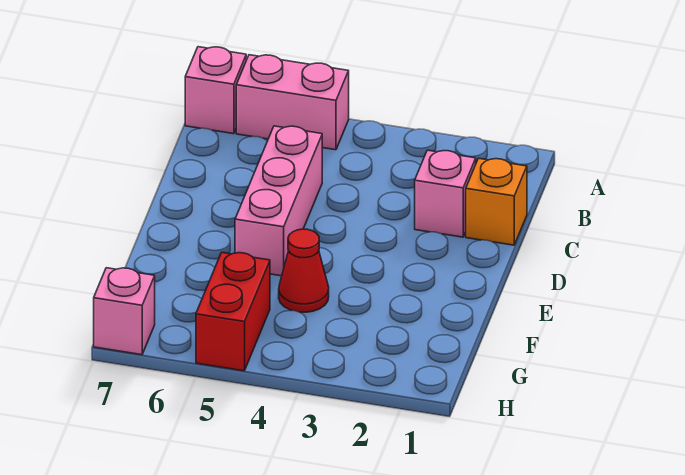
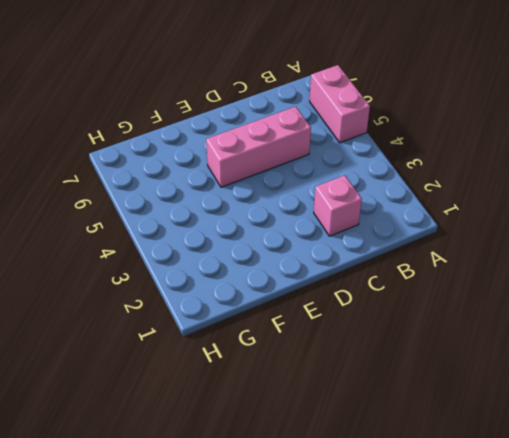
none -> pink 1x1 brick [185,47,246,134]
none -> orange 1x1 brick [466,158,527,245]

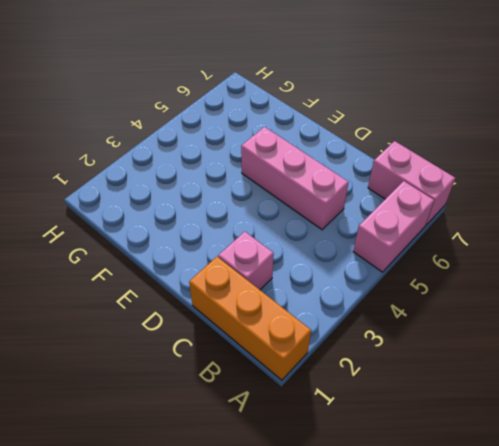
orange 1x3 brick [189,257,311,380] -> orange 1x1 brick [466,158,527,245]
pink 1x2 brick [368,141,455,225] -> pink 1x1 brick [185,47,246,134]
none -> red 1x1 cone [279,229,329,312]
none -> red 1x2 brick [196,252,270,371]

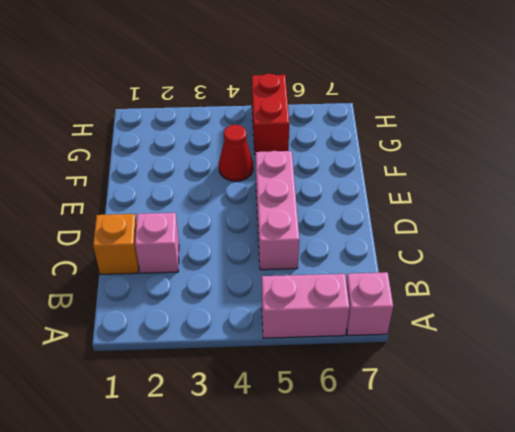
none -> pink 1x1 brick [94,268,155,355]

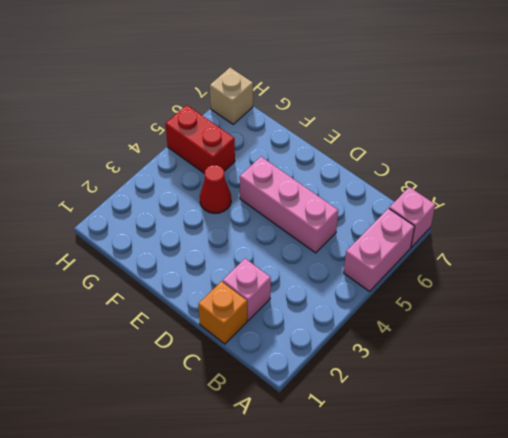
tan 1x1 brick [210,68,253,124] -> pink 1x1 brick [94,268,155,355]

